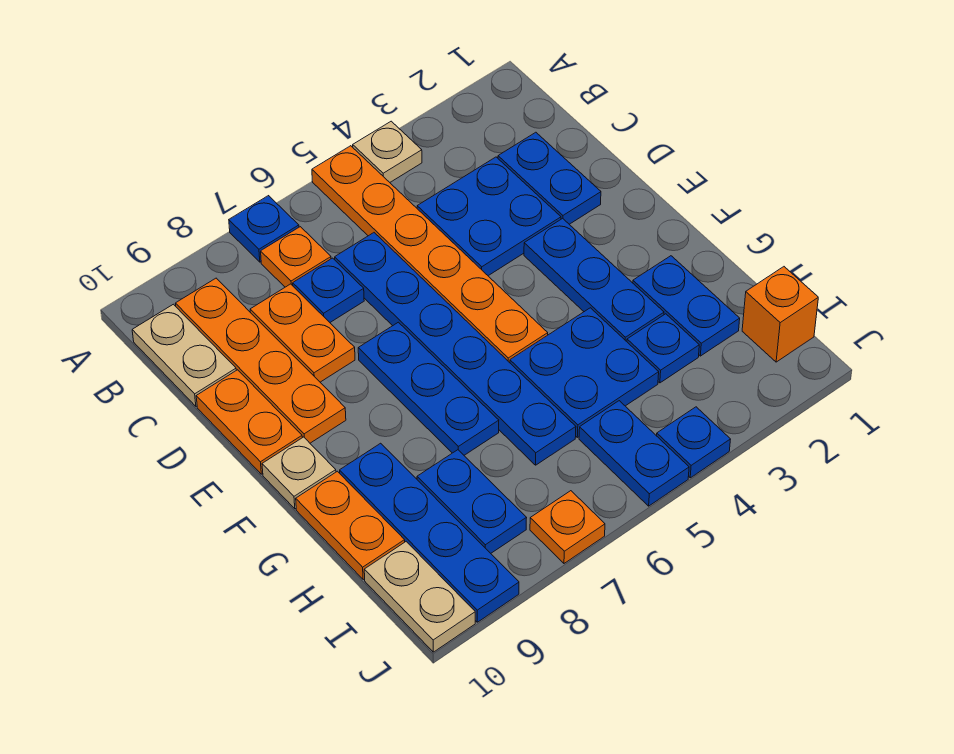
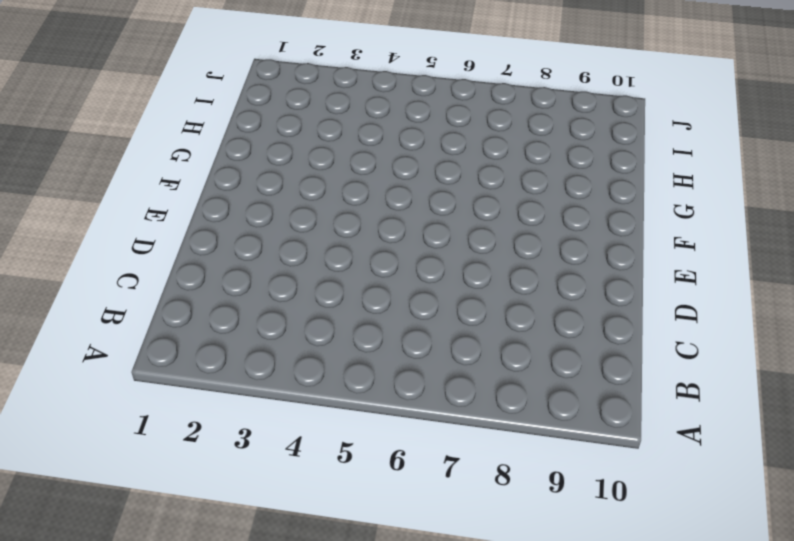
none -> tan 1x1 plate [353,121,422,182]
none -> orange 1x6 plate [312,146,548,363]
none -> blue 1x1 plate [229,196,299,262]

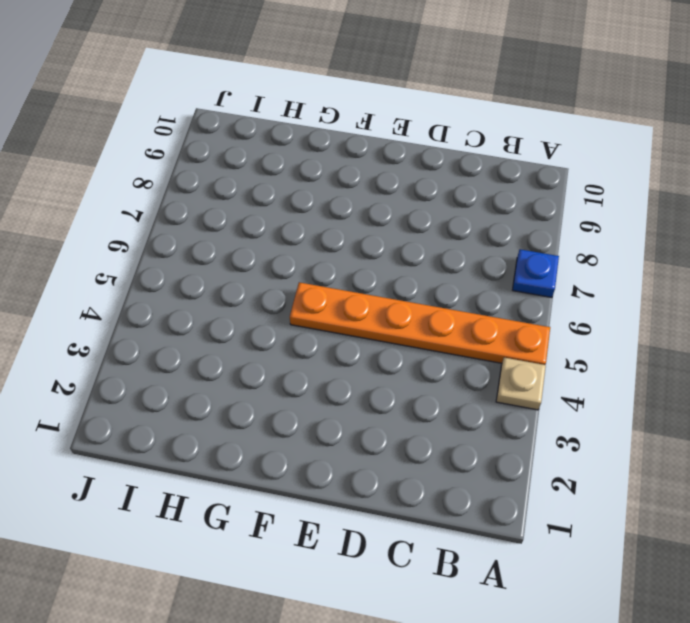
none -> orange 1x1 plate [261,227,331,287]
none -> orange 1x4 plate [175,278,346,443]
none -> tan 1x2 plate [132,304,236,406]

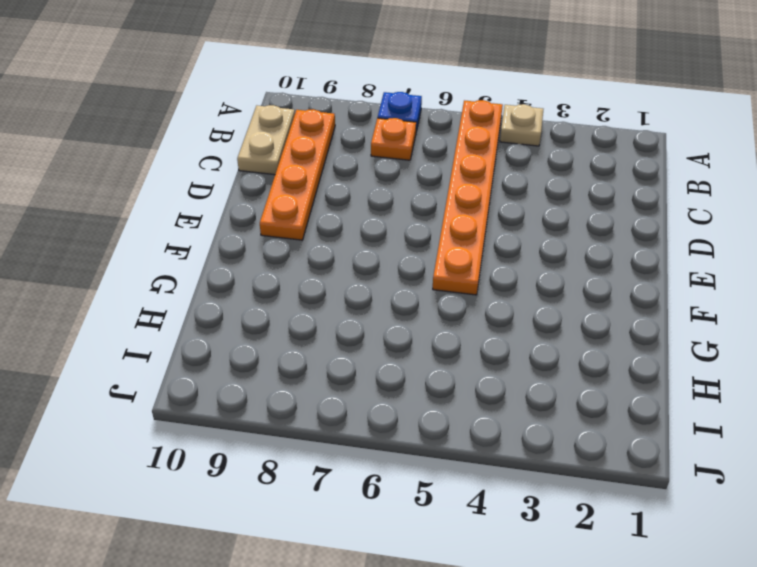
none -> blue 1x2 plate [498,132,601,224]
none -> blue 2x2 plate [417,157,561,276]
none -> blue 1x6 plate [335,233,576,465]

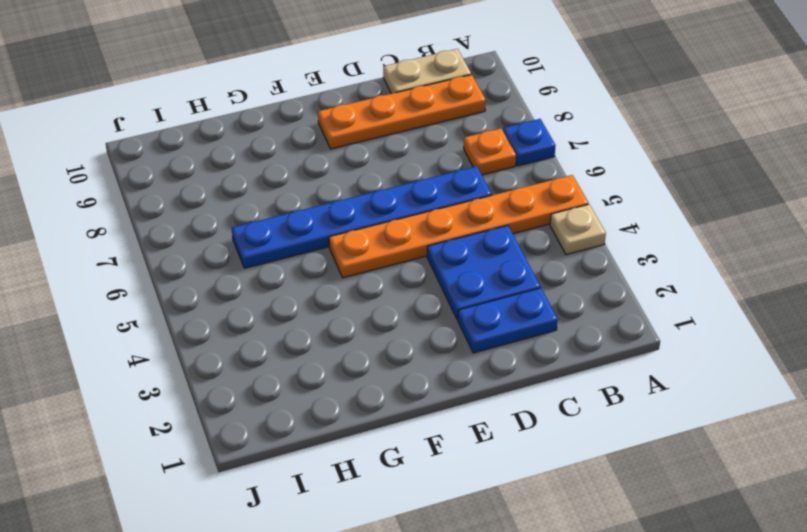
none -> blue 1x1 plate [293,258,364,322]
none -> orange 1x2 plate [250,284,355,382]
none -> orange 1x2 plate [196,370,302,474]

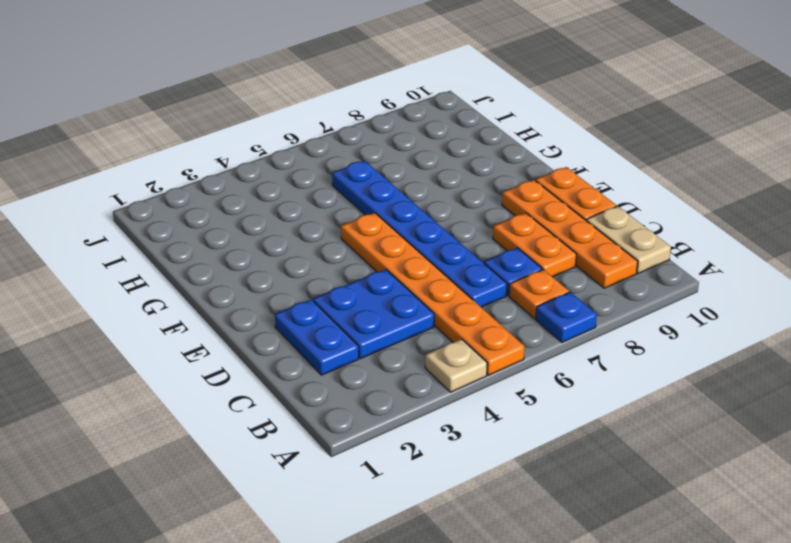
none -> blue 1x3 plate [524,218,664,341]
none -> blue 1x3 plate [358,322,499,455]
none -> tan 1x1 plate [262,437,336,509]

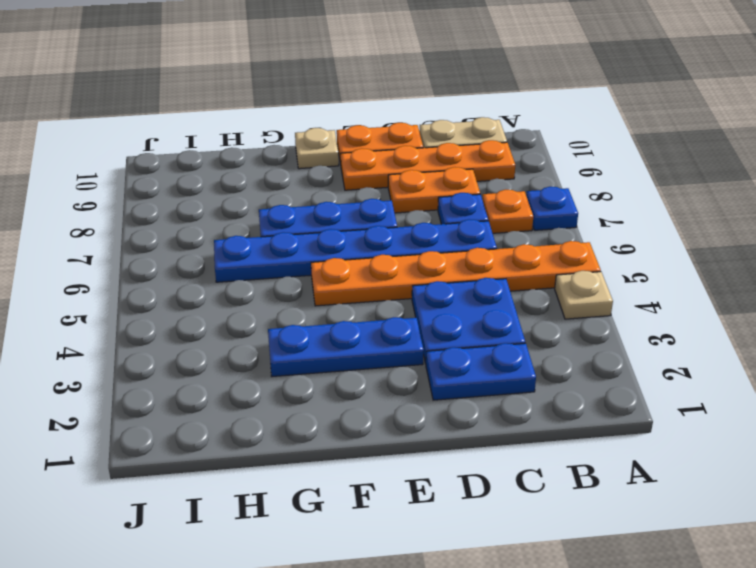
none -> blue 1x2 plate [633,256,740,356]
none -> blue 2x2 plate [510,308,659,437]
none -> blue 1x4 plate [340,443,519,622]

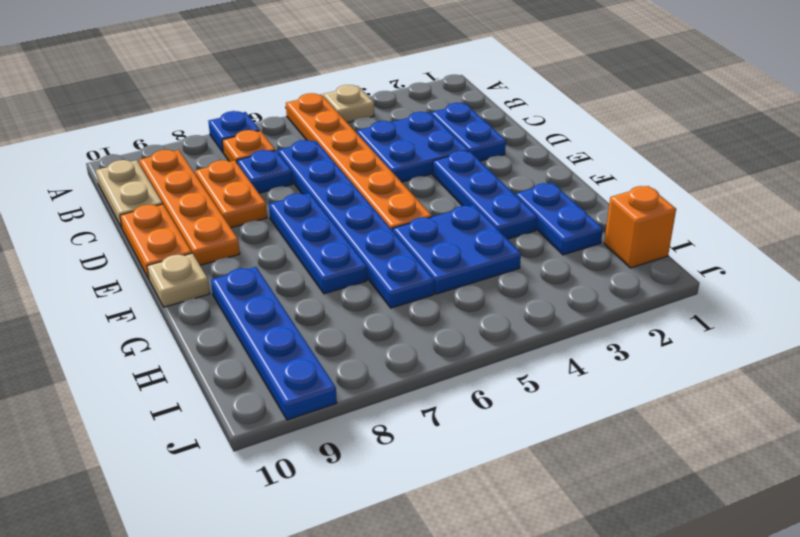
none -> orange 1x2 plate [296,471,405,580]
none -> blue 1x1 plate [627,314,699,383]
none -> blue 1x2 plate [417,450,526,553]

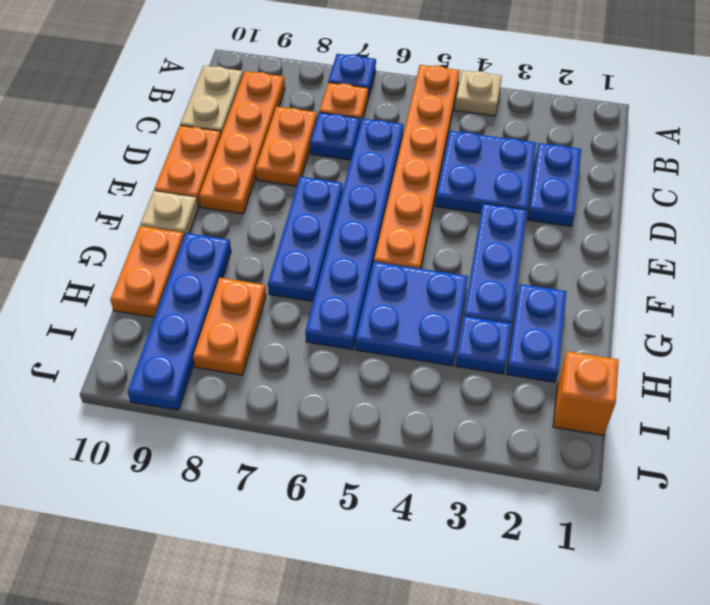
orange 1x2 plate [193,278,266,375] -> blue 1x2 plate [417,450,526,553]
none -> blue 1x2 plate [579,401,689,506]
none -> tan 1x2 plate [364,542,475,652]
none -> blue 1x1 plate [657,407,731,478]

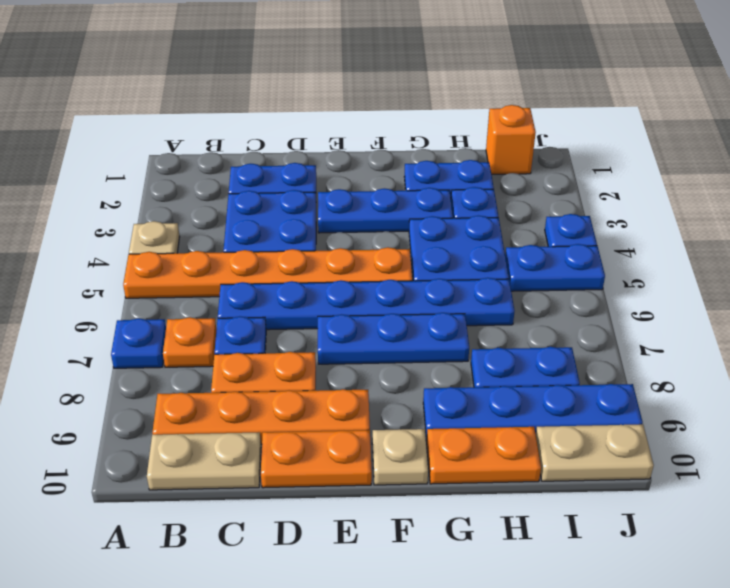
none -> orange 1x1 plate [530,491,605,563]

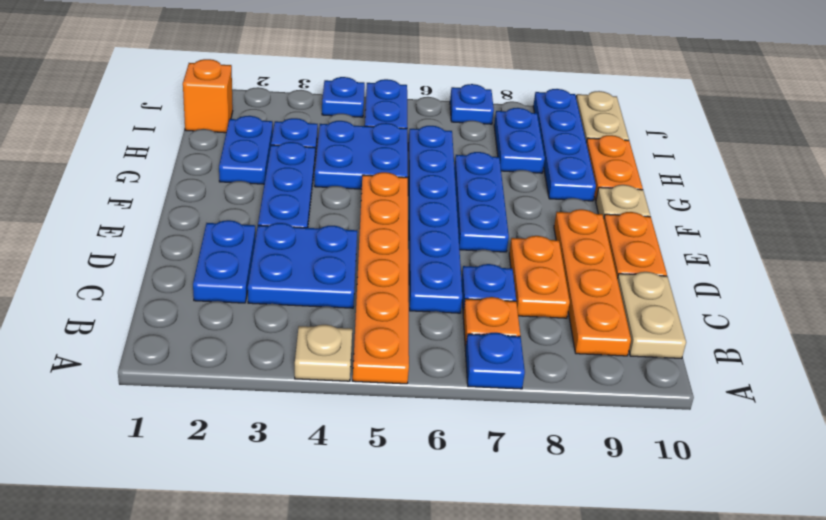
blue 1x1 plate [450,84,494,124] -> orange 1x1 plate [530,491,605,563]

